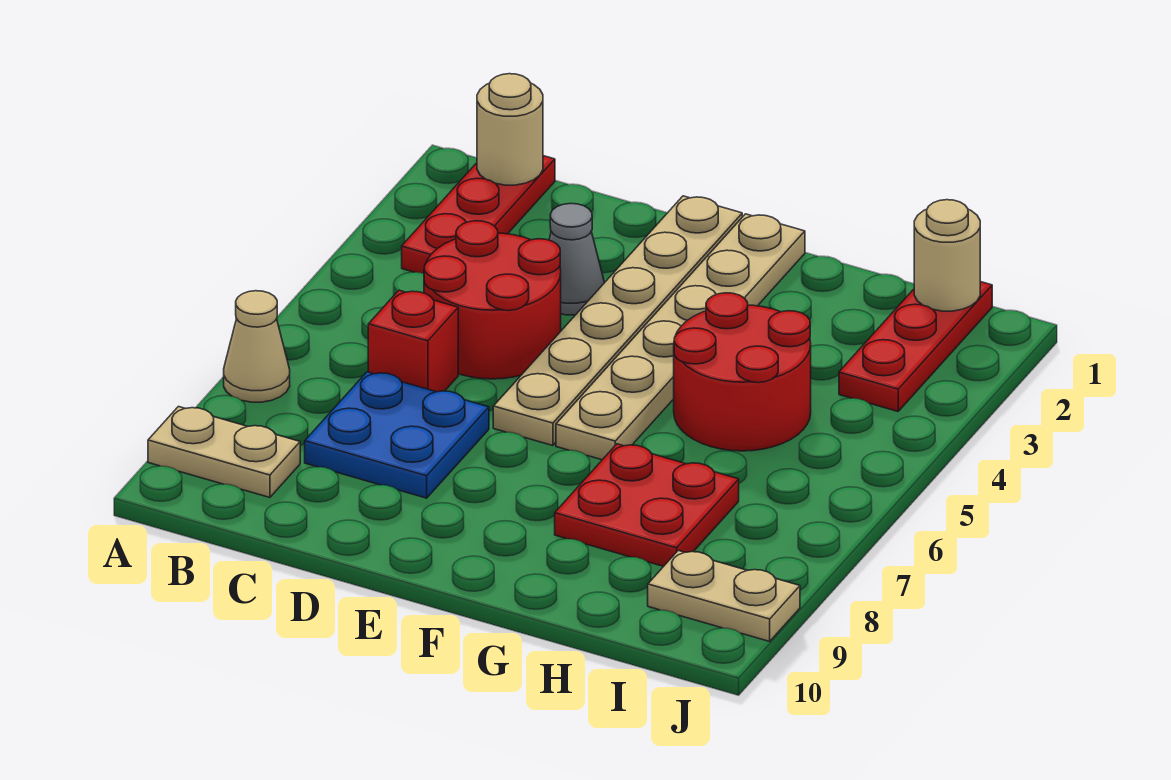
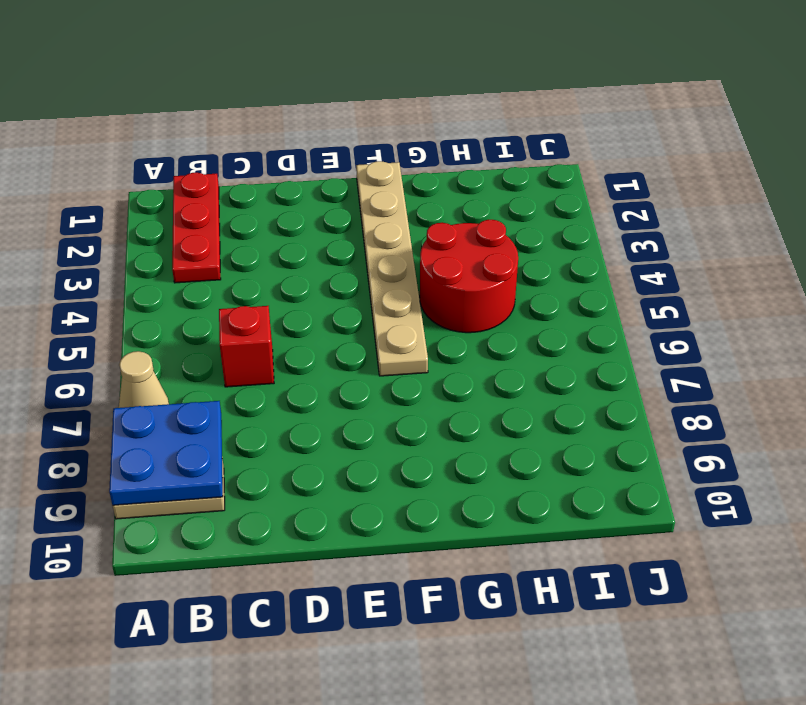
blue 2x2 plate [109,401,223,505] -> blue 2x2 plate moved to [305,372,489,498]
none -> red 2x2 round brick [424,221,561,379]
none -> grey 1x1 cone [549,203,604,315]
none -> tan 1x6 plate [493,196,742,446]

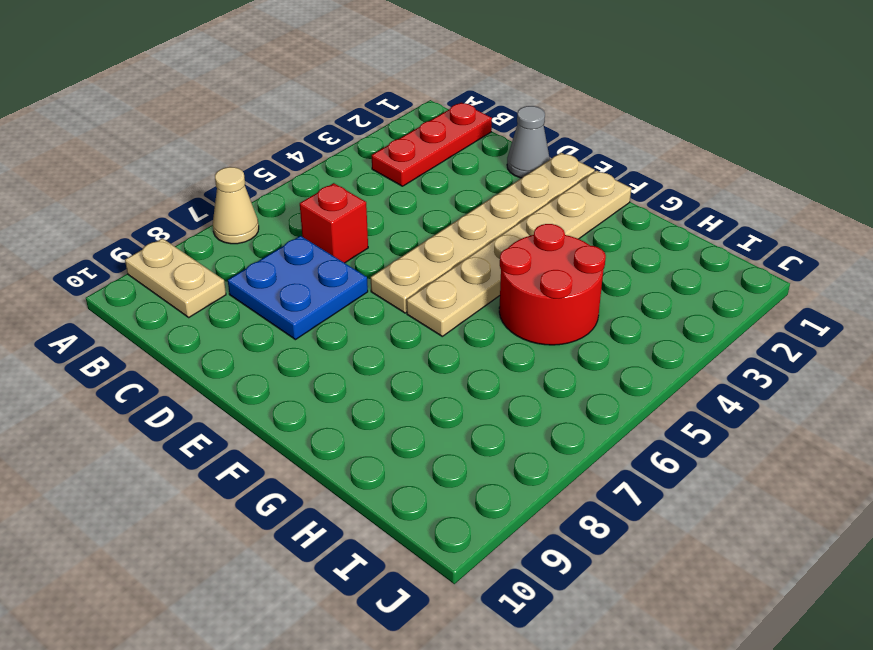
grey 1x1 cone [507,106,550,178] -> grey 1x1 cone moved to [549,203,604,315]
none -> red 2x2 round brick [424,221,561,379]
none -> red 2x2 plate [555,444,739,567]
none -> red 1x3 plate [839,282,992,411]

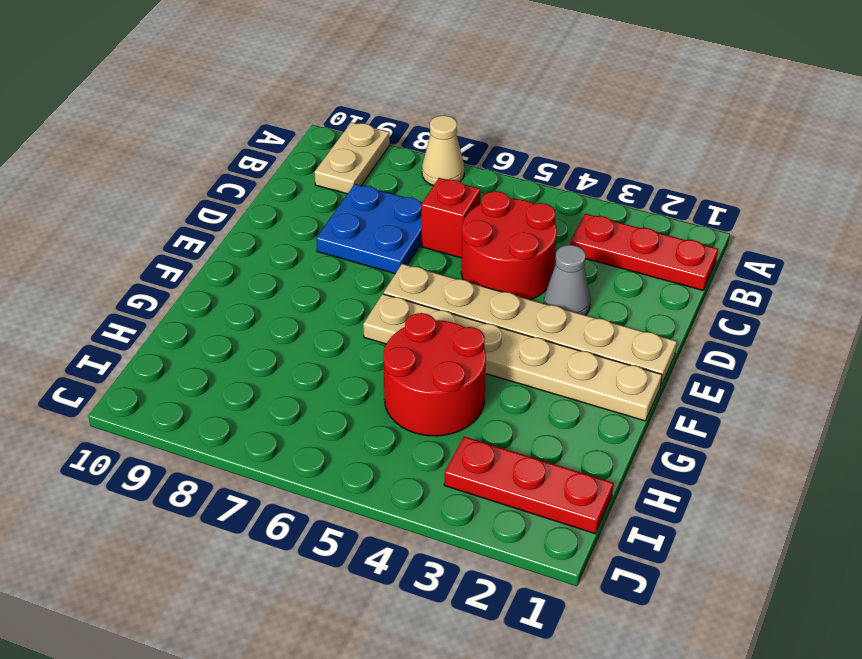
none -> red 2x2 plate [555,444,739,567]
none -> tan 1x2 plate [648,551,800,641]
none -> tan 1x1 round brick [477,74,543,185]

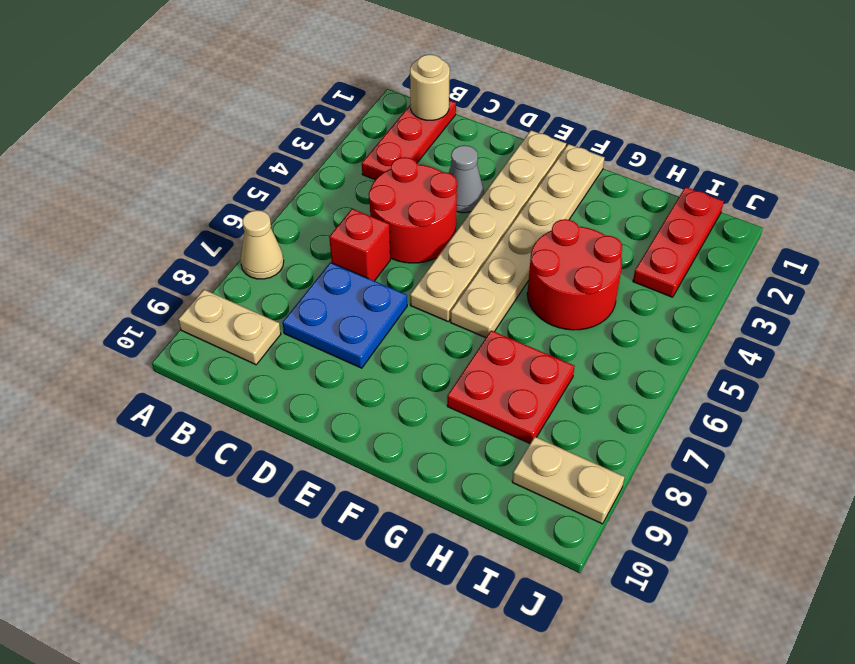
none -> tan 1x1 round brick [914,200,980,311]

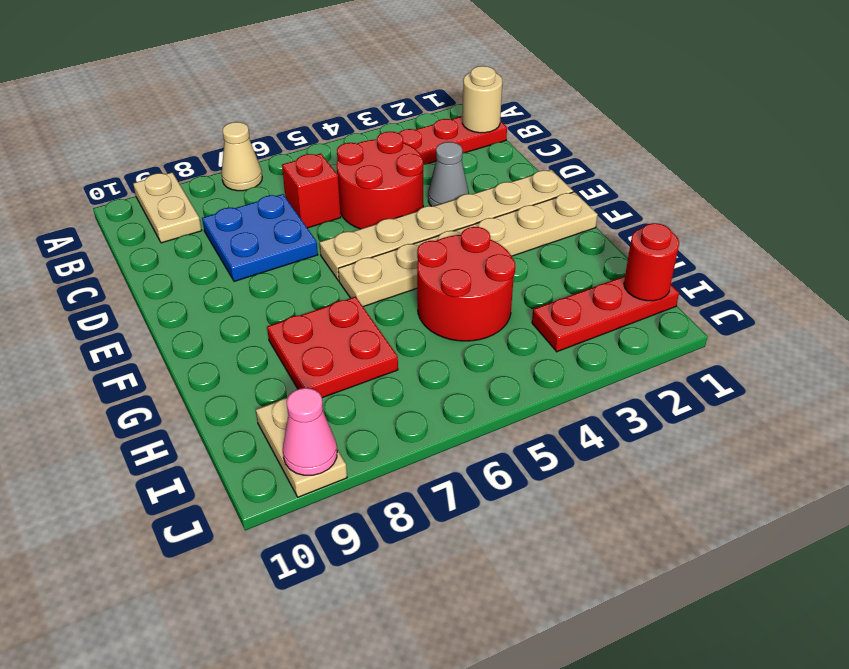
red 1x1 round brick [624,223,679,301] -> tan 1x1 round brick [914,200,980,311]
pink 1x1 cone [283,388,337,475] -> none

